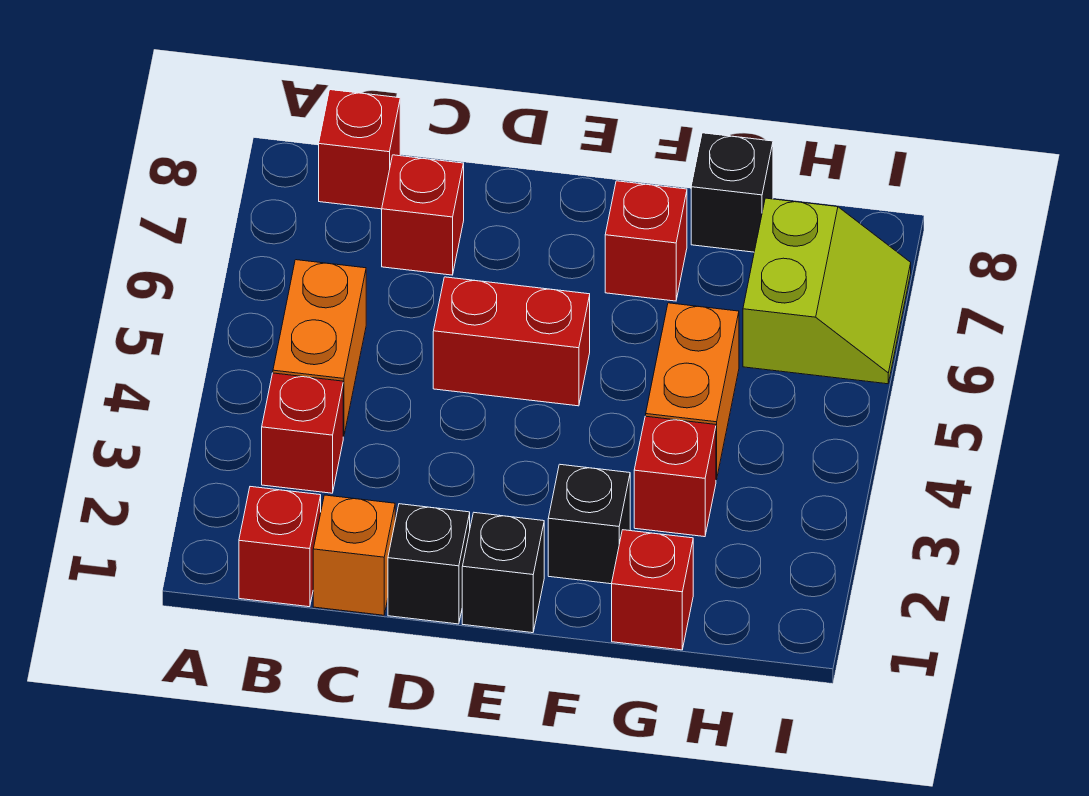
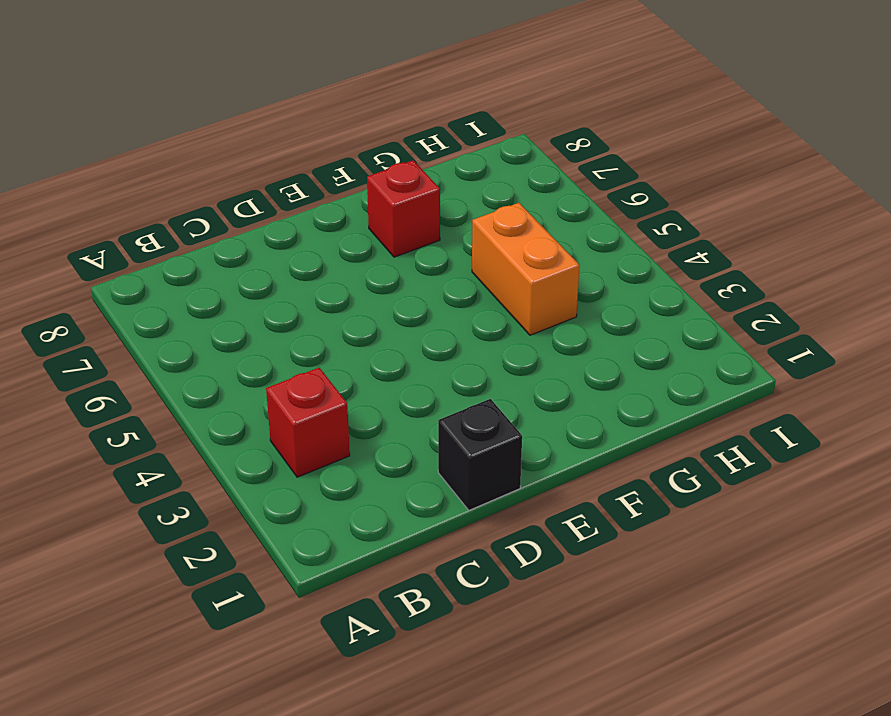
none -> red 1x1 brick [239,487,321,607]
none -> orange 1x2 brick [273,260,366,437]
none -> red 1x1 brick [319,90,400,209]

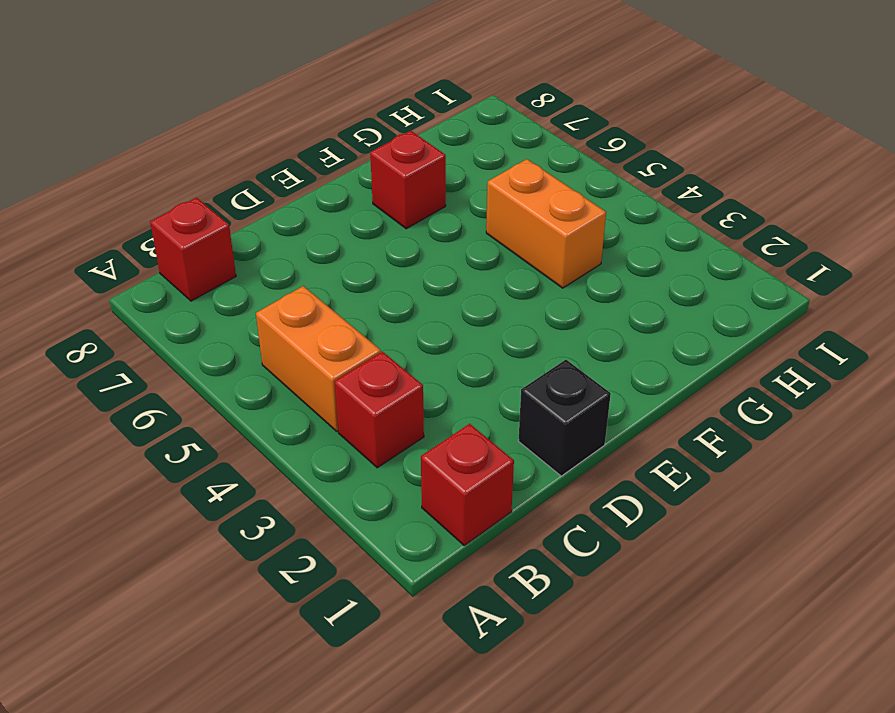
none -> orange 1x1 brick [313,495,395,615]
none -> red 1x1 brick [382,155,464,275]
none -> red 1x2 brick [433,277,590,406]

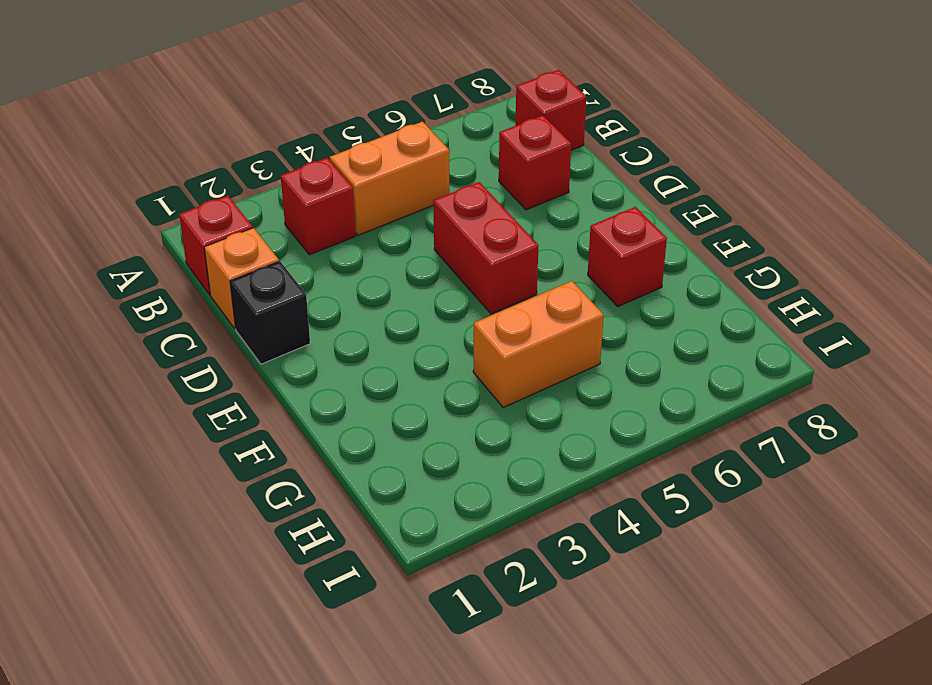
none -> black 1x1 brick [462,513,544,633]
none -> black 1x1 brick [548,464,630,584]
none -> red 1x1 brick [612,530,693,650]

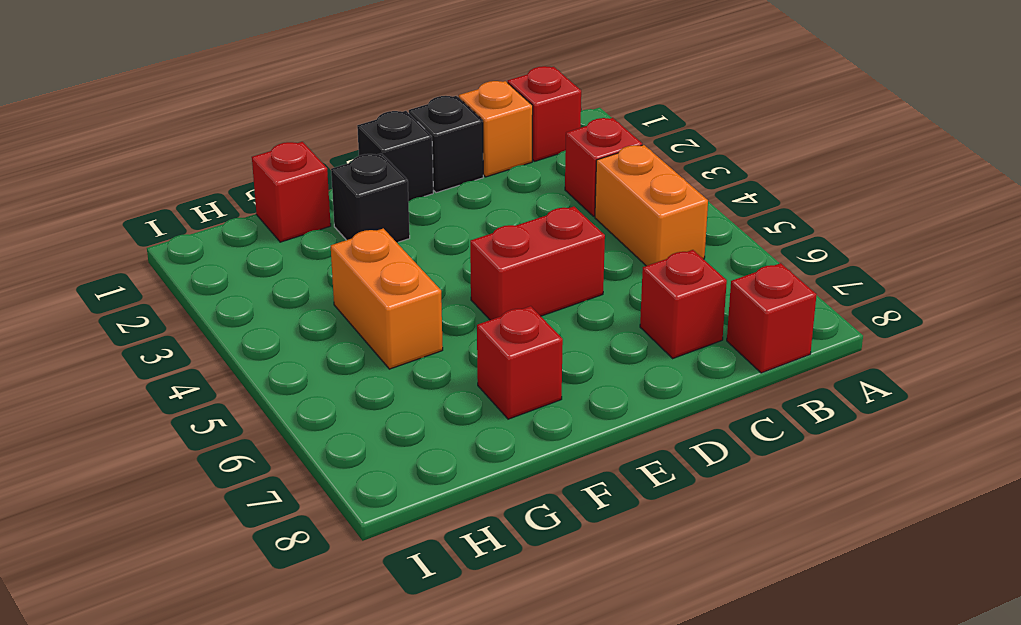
none -> red 1x1 brick [634,416,716,537]
none -> black 1x1 brick [691,133,773,252]
none -> lime 2x2 slope [743,198,911,384]

